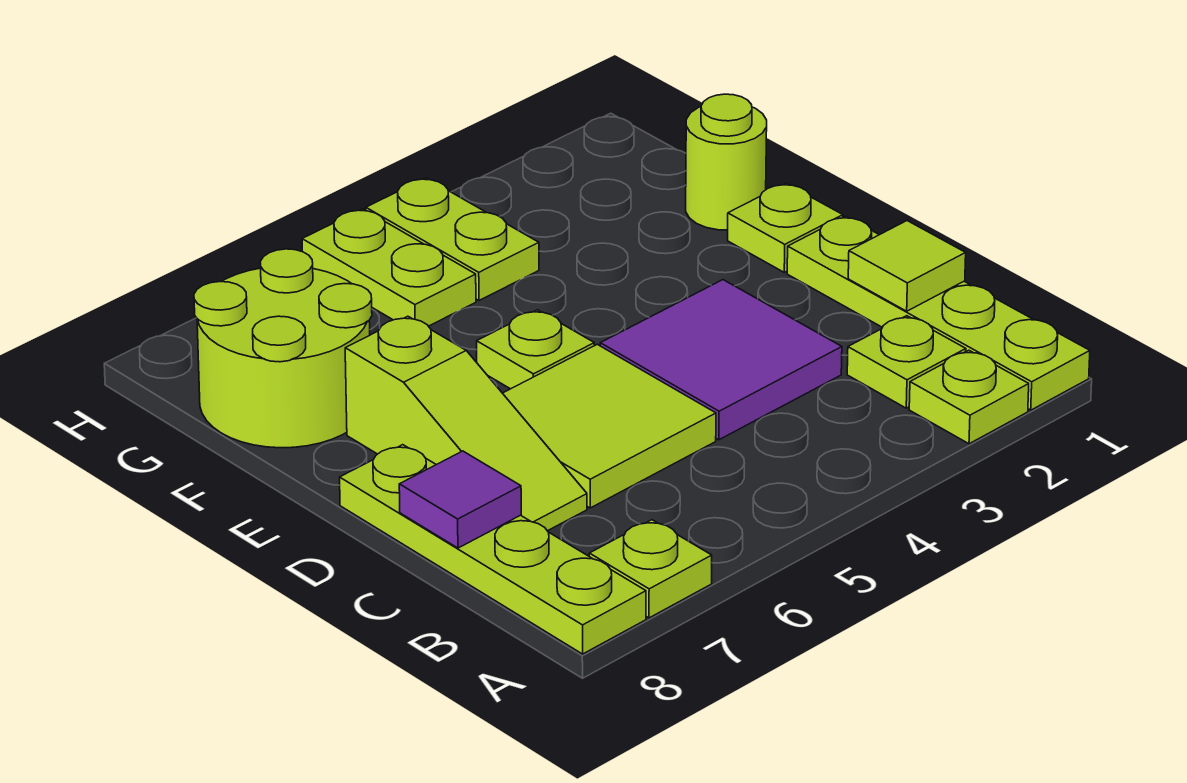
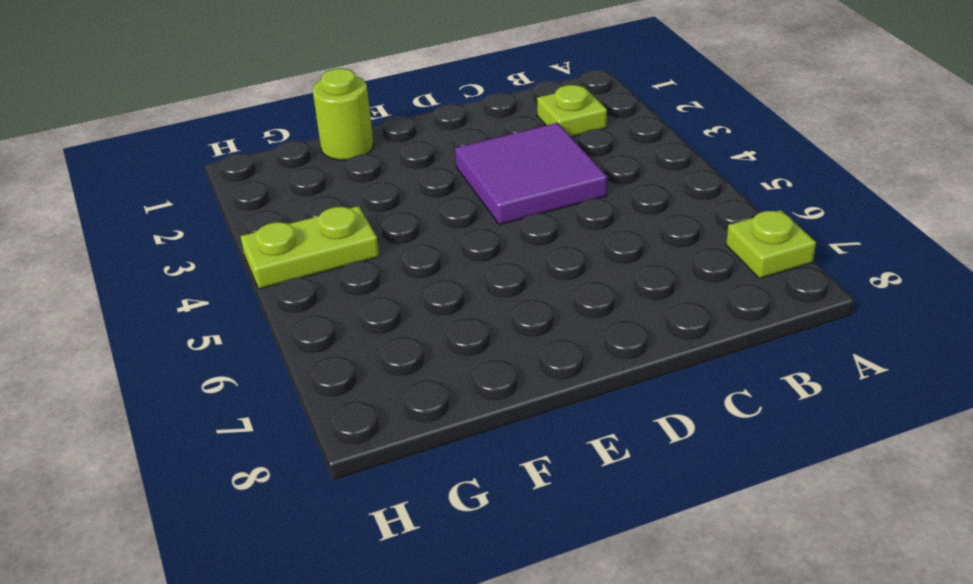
none -> lime 1x4 plate [787,216,1090,410]
none -> lime 1x1 plate [909,350,1029,444]
none -> lime 1x4 plate [340,445,646,654]

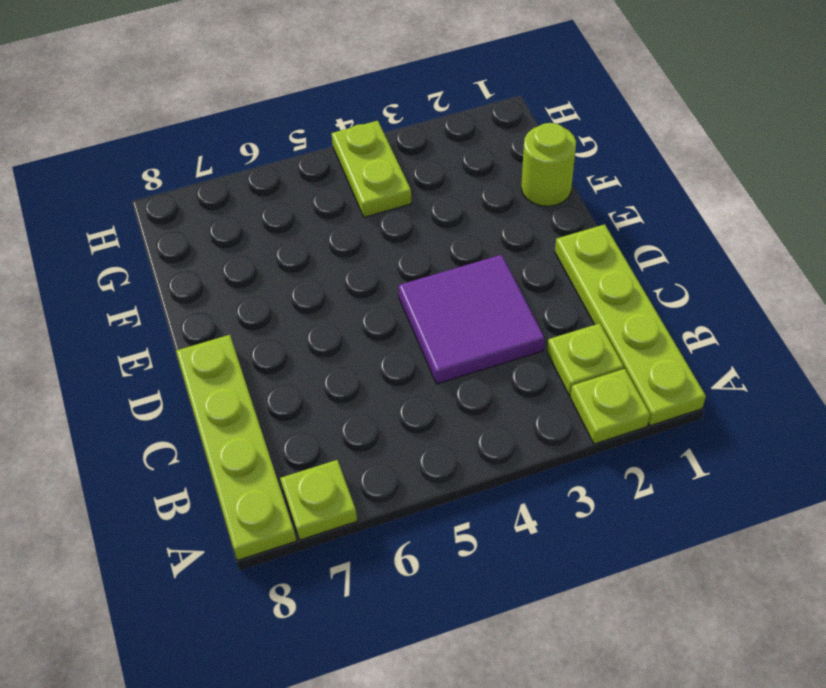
none -> lime 2x2 tile [503,344,716,508]
none -> lime 1x3 slope [345,316,587,531]
none -> lime 1x1 plate [728,184,843,272]

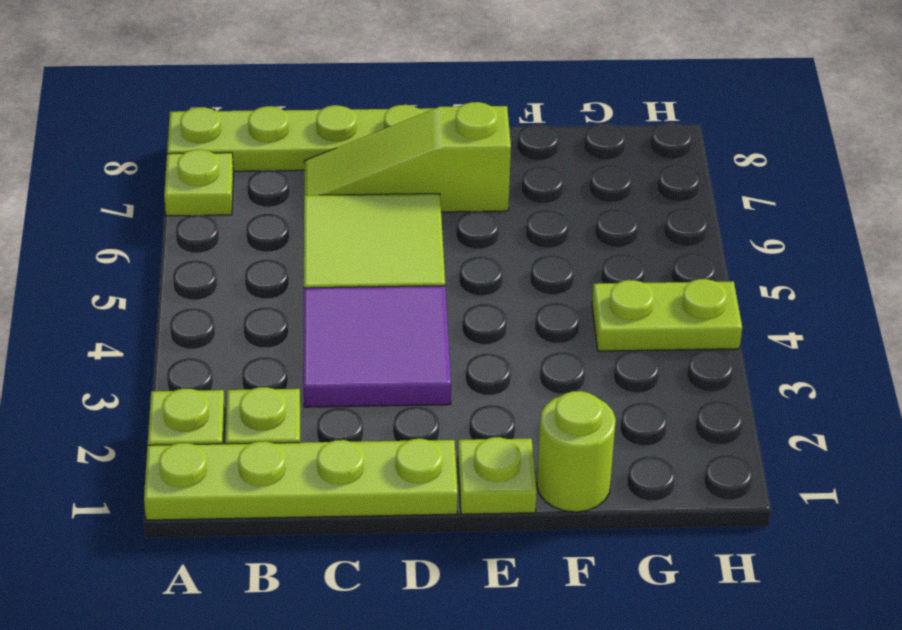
none -> lime 1x1 plate [477,310,594,389]
none -> lime 2x2 round brick [194,249,372,448]
none -> lime 1x2 plate [302,209,476,326]

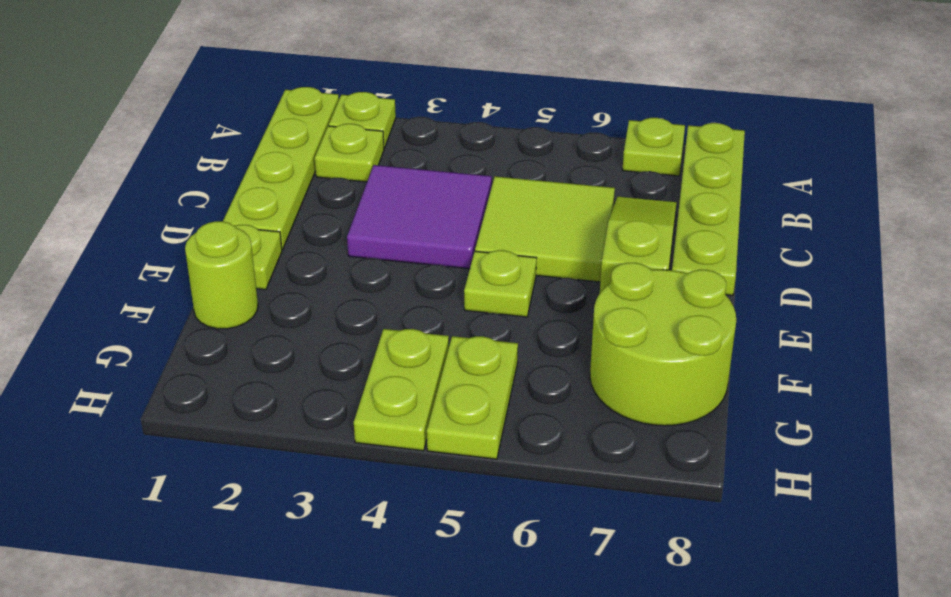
none -> lime 1x1 tile [848,221,966,311]
none -> purple 1x1 tile [399,451,521,548]

